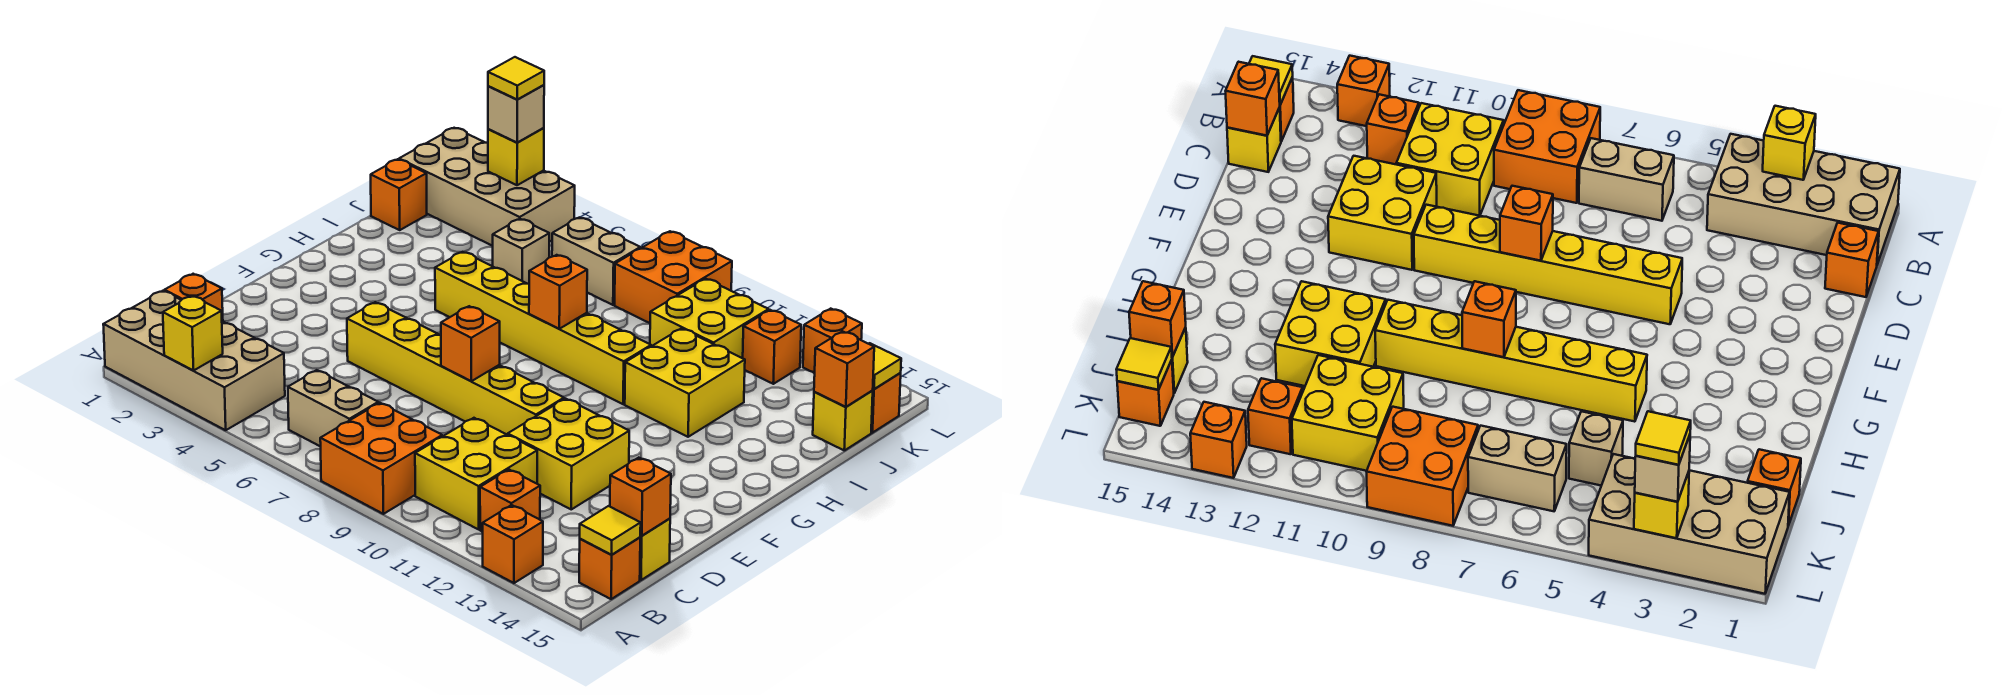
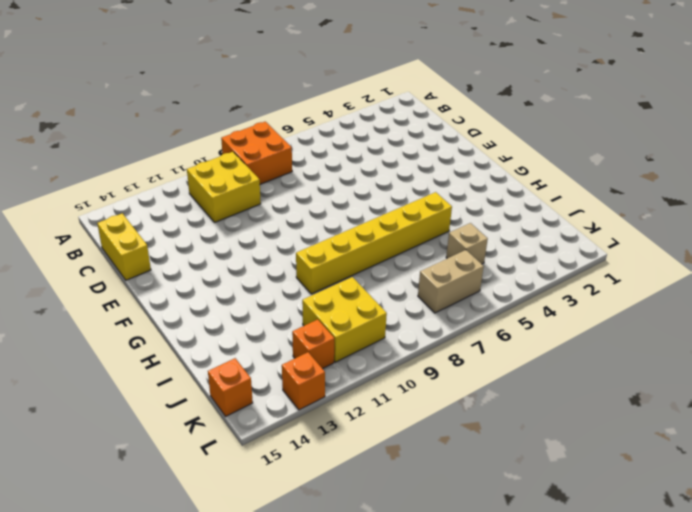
yellow 1x2 brick [97,213,151,280] -> yellow 1x1 brick [640,518,670,580]
none -> tan 2x4 brick [103,291,285,430]
none -> orange 1x1 brick [483,505,543,583]
none -> tan 1x2 brick [288,370,378,447]
none -> orange 1x1 brick [480,470,540,532]

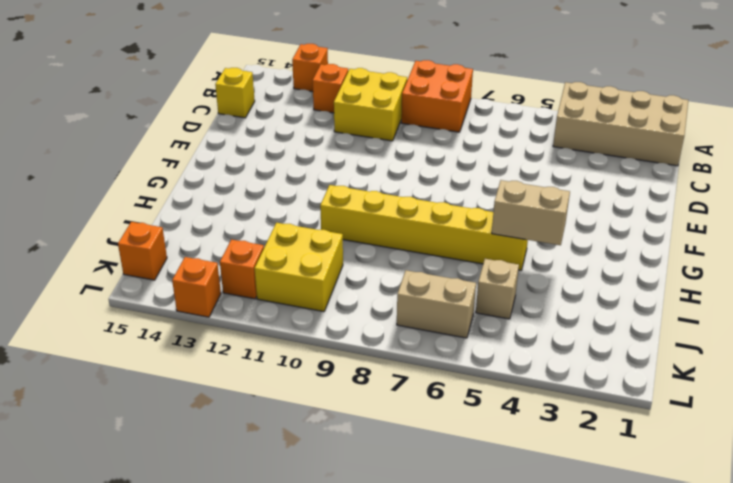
tan 1x2 brick [492,180,570,245] -> tan 1x2 brick moved to [288,370,378,447]
none -> orange 1x1 brick [579,537,640,599]
none -> orange 1x1 brick [164,274,223,321]
none -> yellow 2x2 brick [508,399,629,509]
none -> yellow 1x6 brick [347,302,564,435]

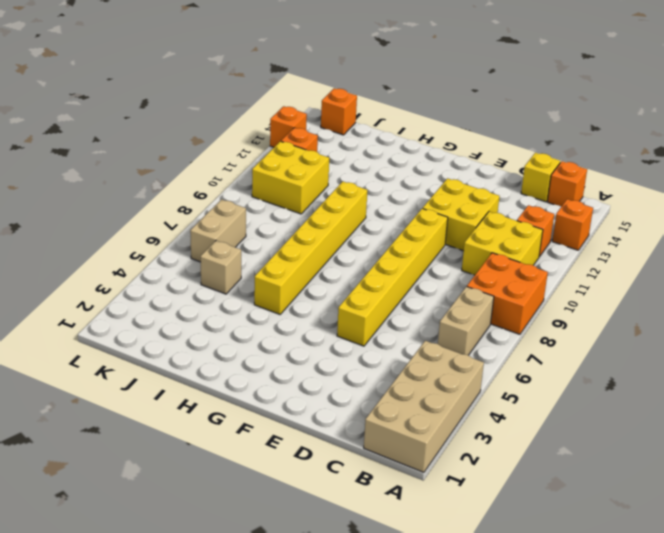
none -> orange 1x1 brick [164,274,223,321]
none -> yellow 2x2 brick [625,328,745,437]
none -> orange 1x1 brick [371,159,427,230]
none -> yellow 1x1 brick [813,391,873,450]

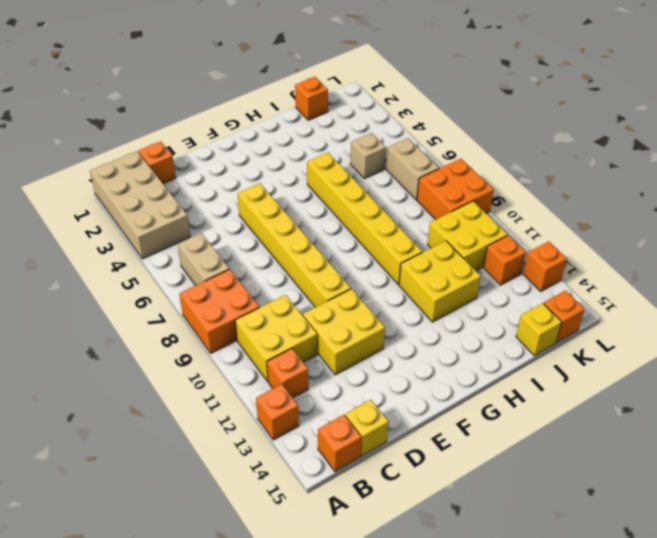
none -> tan 2x4 brick [399,128,575,246]
none -> yellow 1x1 brick [163,296,223,371]
none -> yellow 1x1 tile [580,506,641,555]
none -> orange 1x1 brick [610,458,671,536]

